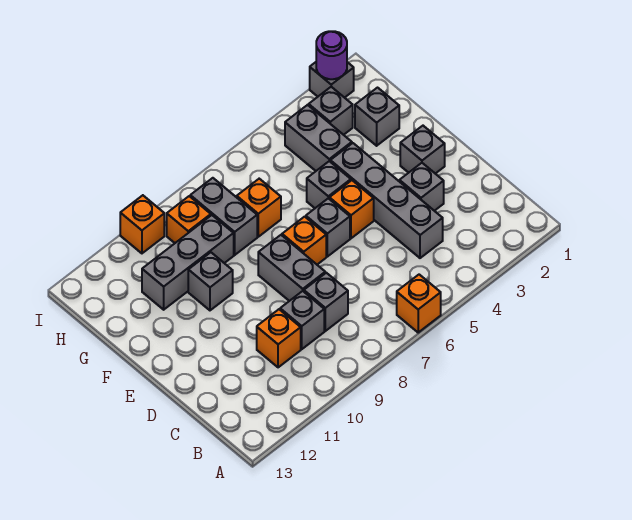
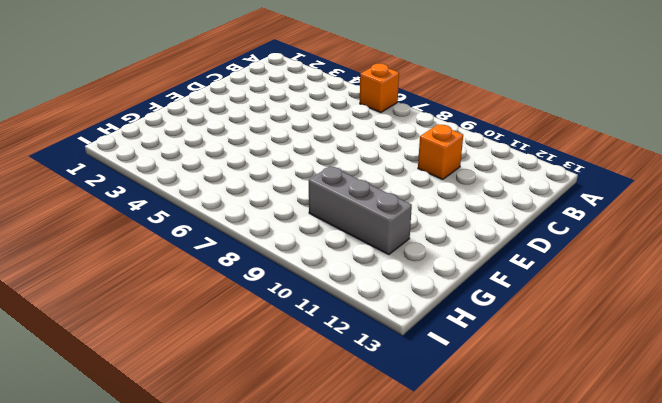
none -> grey 1x4 brick [330,143,443,258]
none -> grey 1x1 brick [304,273,348,331]
none -> grey 1x1 brick [280,291,324,349]

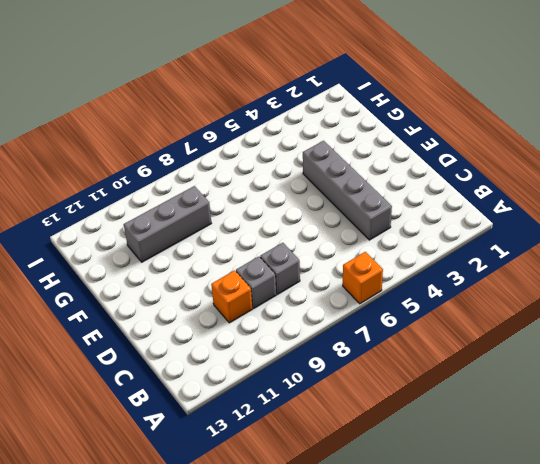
none -> grey 1x1 brick [399,163,444,211]
none -> grey 1x2 brick [258,235,325,301]
none -> grey 1x1 brick [400,126,445,174]

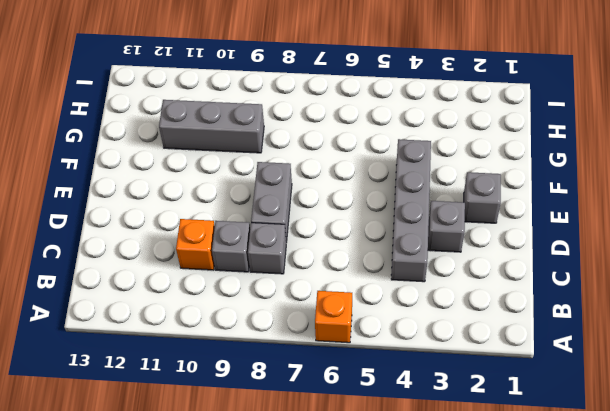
none -> orange 1x1 brick [329,180,374,238]
none -> grey 1x1 brick [306,198,350,257]
none -> orange 1x1 brick [282,217,326,264]

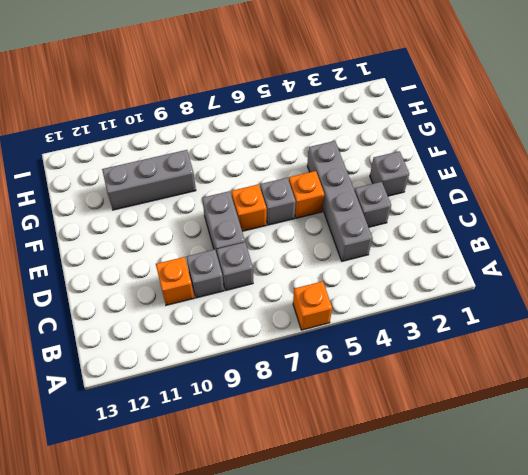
none -> grey 1x1 brick [307,161,351,208]
none -> grey 1x1 brick [188,252,233,310]
none -> grey 1x1 brick [355,88,399,146]

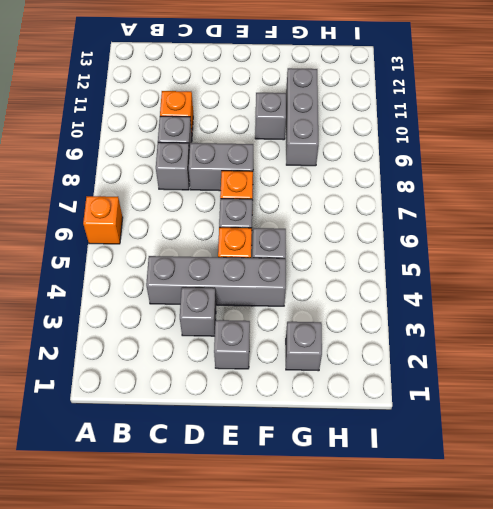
none -> grey 1x2 brick [285,105,352,171]
none -> orange 1x1 brick [237,179,281,237]
none -> grey 1x2 brick [190,178,257,255]

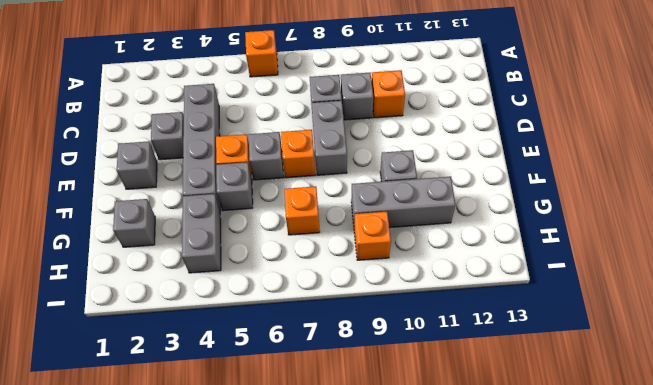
none -> grey 1x2 brick [190,178,257,255]
none -> grey 1x1 brick [309,87,353,135]
none -> grey 1x1 brick [310,62,354,98]

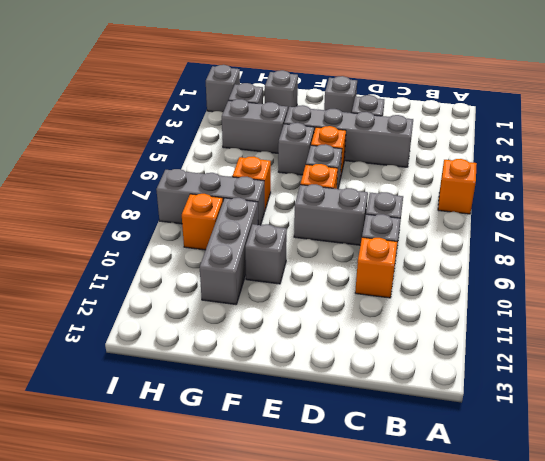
grey 1x3 brick [156,169,265,225] -> grey 1x2 brick [190,178,257,255]
none -> orange 1x1 brick [120,195,164,253]
none -> purple 1x1 round brick [316,31,347,79]

